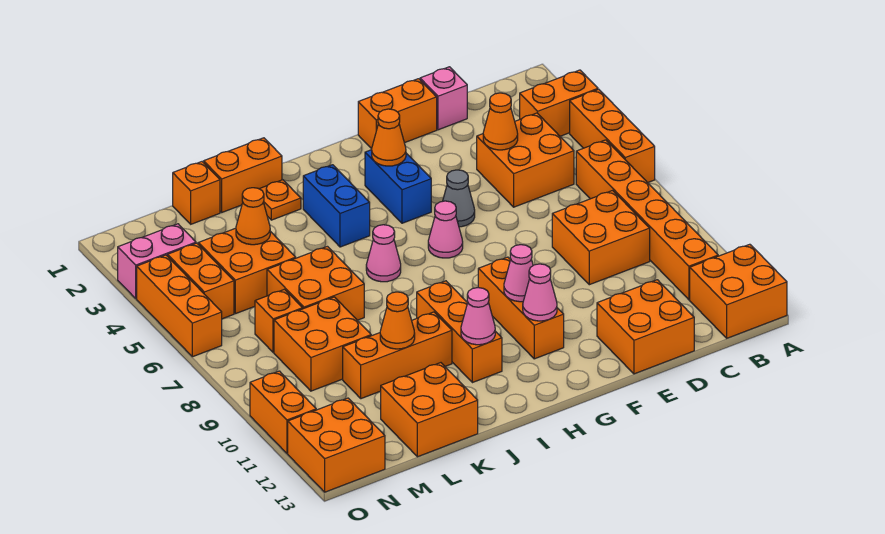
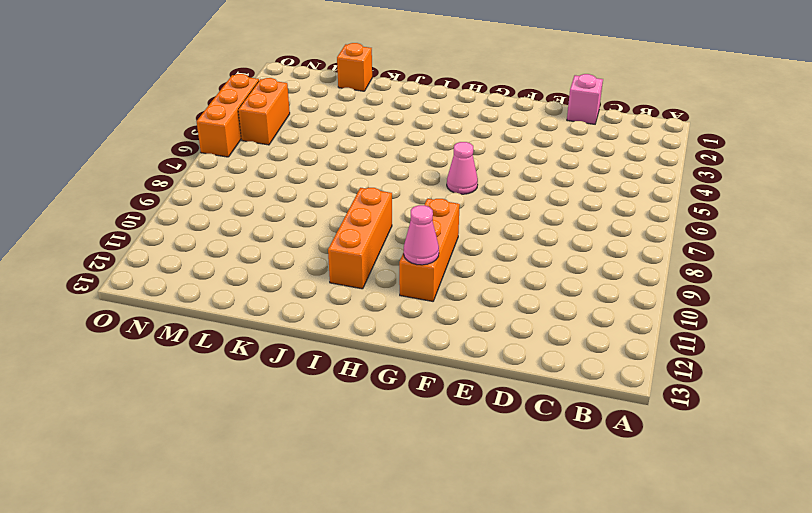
none -> orange 1x2 brick [520,70,598,136]
none -> orange 1x3 brick [570,89,655,183]
none -> orange 2x2 brick [690,244,787,338]
none -> orange 1x6 brick [576,140,718,300]

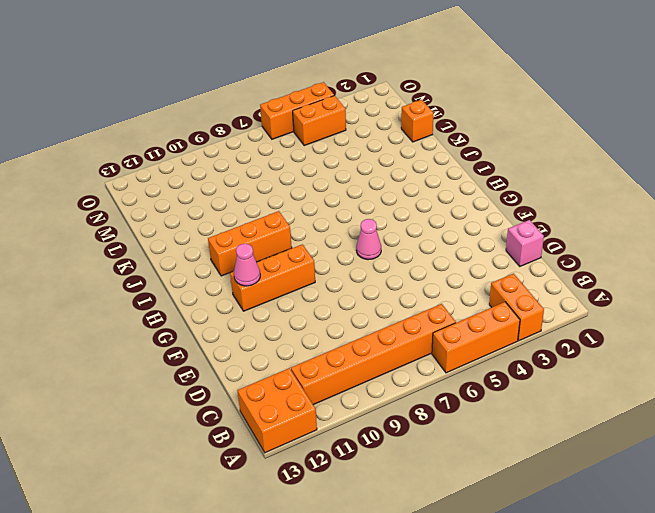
none -> orange 2x2 brick [477,113,574,207]
none -> orange 2x2 brick [552,191,650,285]
none -> orange 2x2 brick [597,280,694,374]
none -> orange 1x2 brick [358,79,437,149]

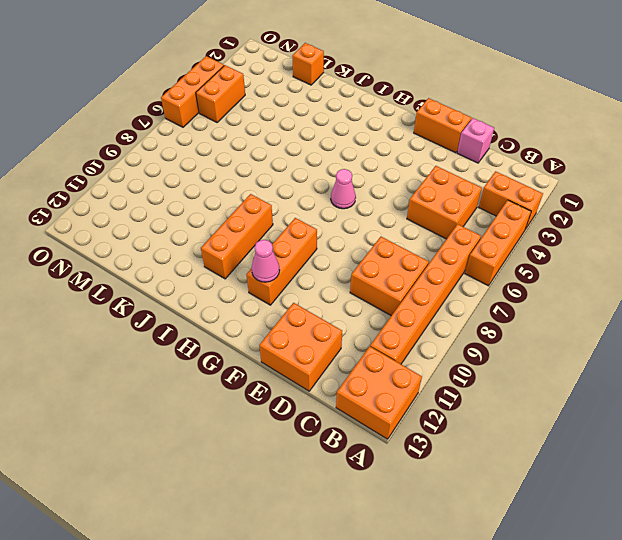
none -> grey 1x1 cone [443,170,475,227]
none -> blue 1x2 brick [365,150,431,223]
none -> blue 1x2 brick [303,165,370,247]
none -> pink 1x1 cone [366,225,401,282]

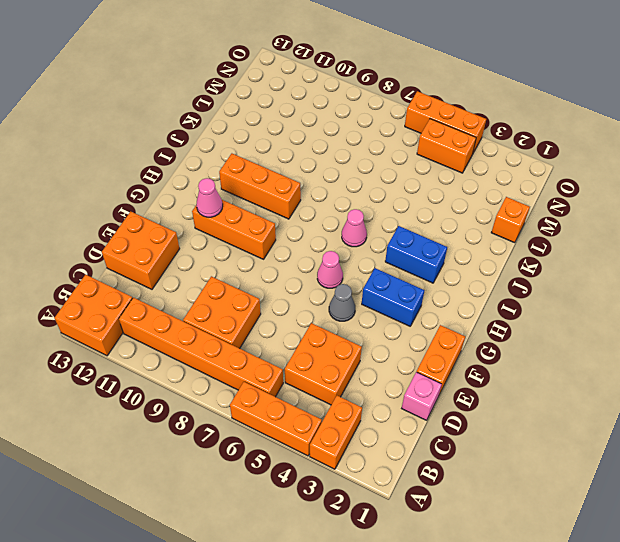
none -> orange 1x2 brick [204,138,282,212]
none -> orange 1x1 plate [260,180,301,220]
none -> orange 1x3 brick [343,312,452,399]
none -> orange 2x2 brick [267,246,364,320]

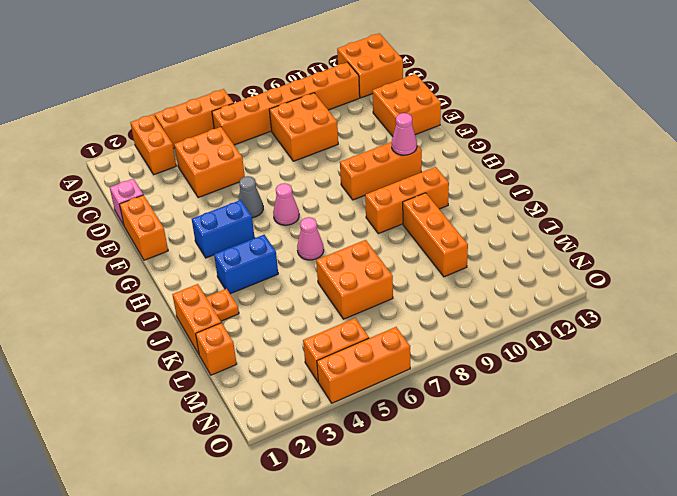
none -> orange 2x2 brick [380,363,478,457]
none -> orange 2x2 brick [198,228,296,314]
none -> orange 2x2 brick [274,297,371,391]
none -> orange 1x1 brick [255,289,303,352]

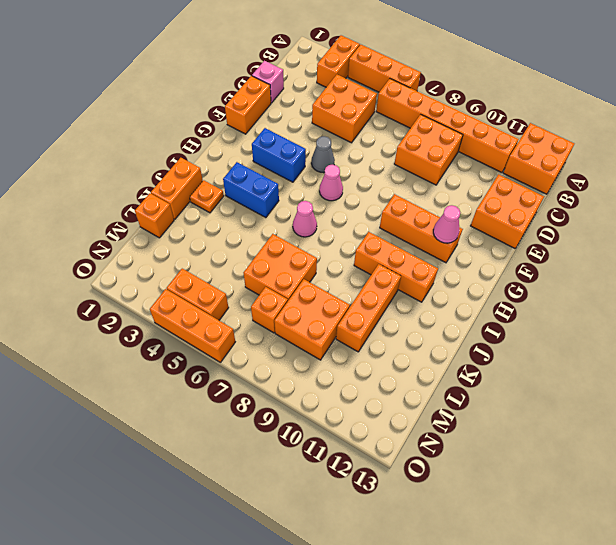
none -> orange 2x2 brick [380,363,478,457]
none -> orange 2x2 brick [198,228,296,314]
none -> pink 1x2 brick [118,224,196,298]
none -> orange 2x2 brick [288,398,385,492]

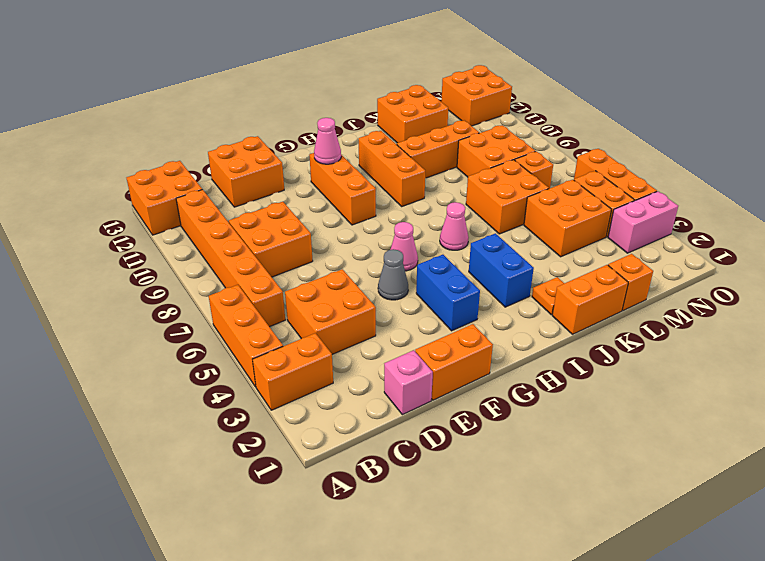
none -> orange 1x2 brick [250,371,316,453]
none -> orange 1x1 cone [483,93,518,150]
none -> orange 1x1 cone [372,109,406,166]
none -> pink 1x1 cone [504,245,533,302]

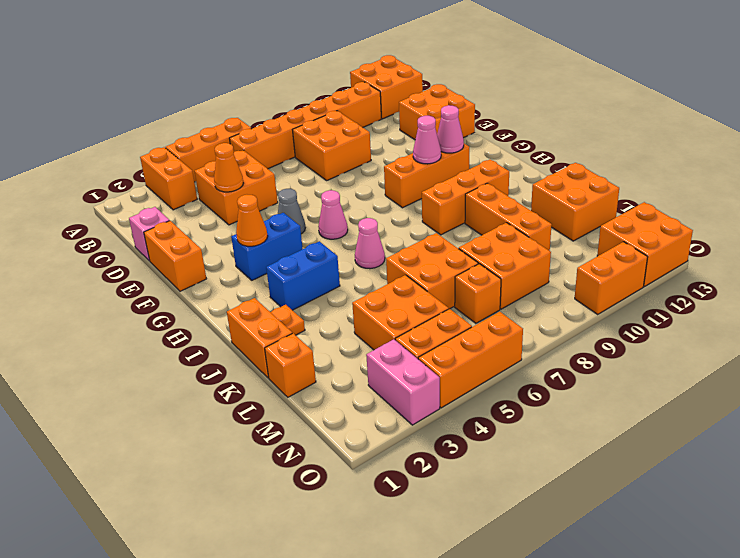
none -> pink 1x1 cone [461,288,495,345]
none -> orange 1x1 cone [380,292,415,349]
none -> orange 1x1 cone [236,188,270,245]

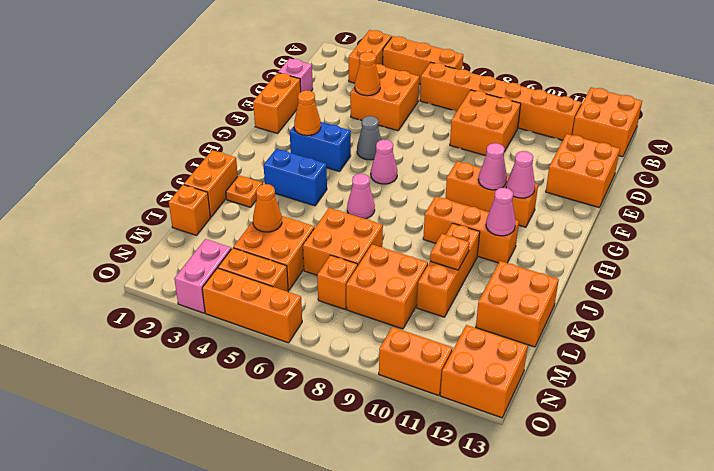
orange 1x1 plate [430,234,470,270] -> orange 1x1 cone [380,292,415,349]

